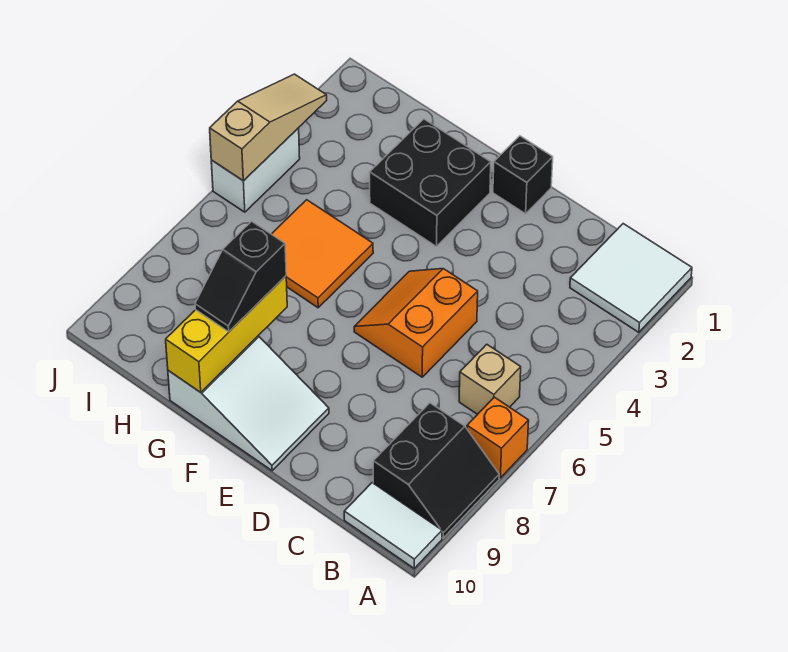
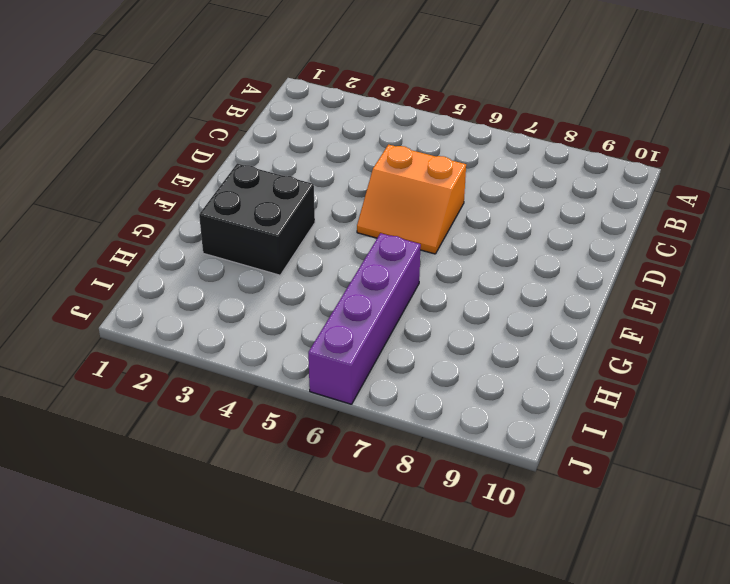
purple 1x4 brick [308,233,421,404] -> orange 2x2 tile [272,200,373,308]
none -> white 2x2 tile [570,224,692,332]
none -> orange 1x1 brick [467,397,529,478]
none -> black 2x2 slope [373,403,499,538]

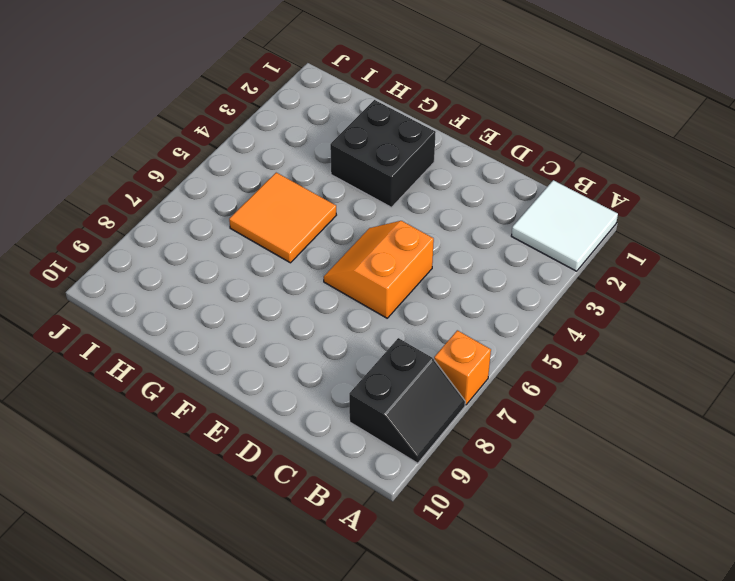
none -> white 1x2 tile [344,483,442,568]
none -> tan 1x1 brick [459,344,521,414]
none -> black 1x1 brick [493,136,553,214]

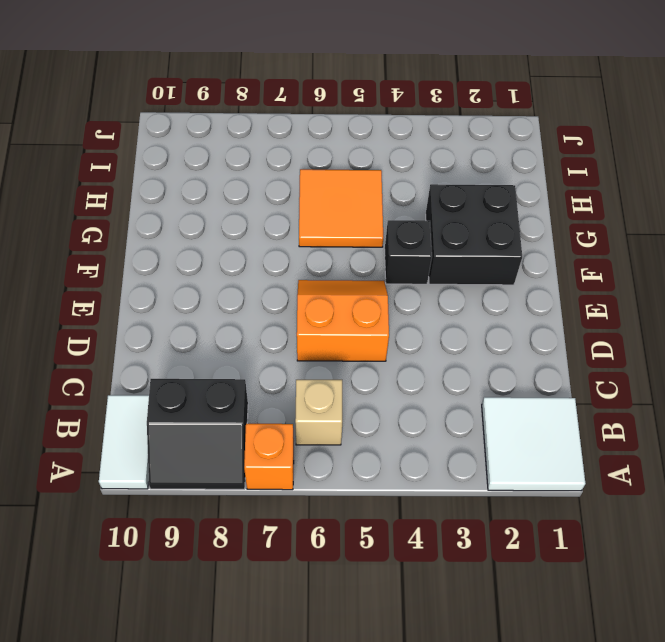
black 1x1 brick [385,220,432,284] -> black 1x1 brick moved to [493,136,553,214]
none -> white 2x3 slope [168,336,329,471]
none -> white 1x2 brick [211,128,300,212]
none -> yellow 1x3 brick [166,276,287,392]

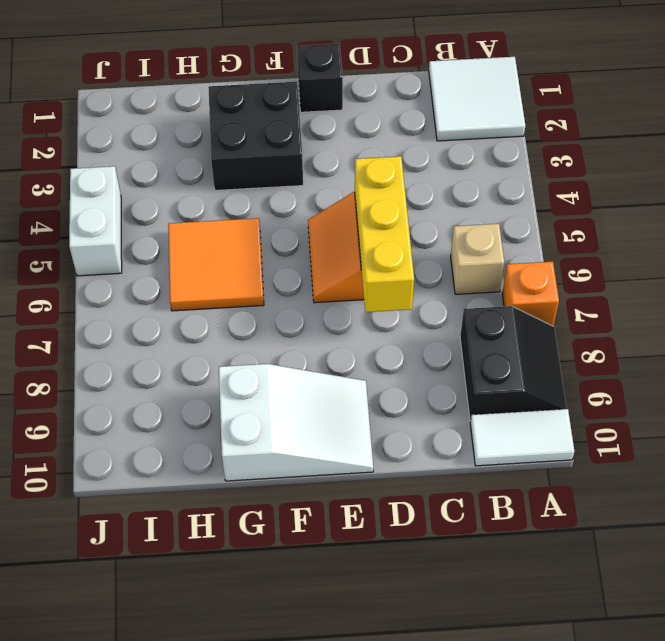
yellow 1x3 brick [355,156,414,312] -> yellow 1x3 brick moved to [166,276,287,392]
none -> tan 1x3 slope [210,74,327,181]
none -> black 1x2 slope [195,221,286,332]

